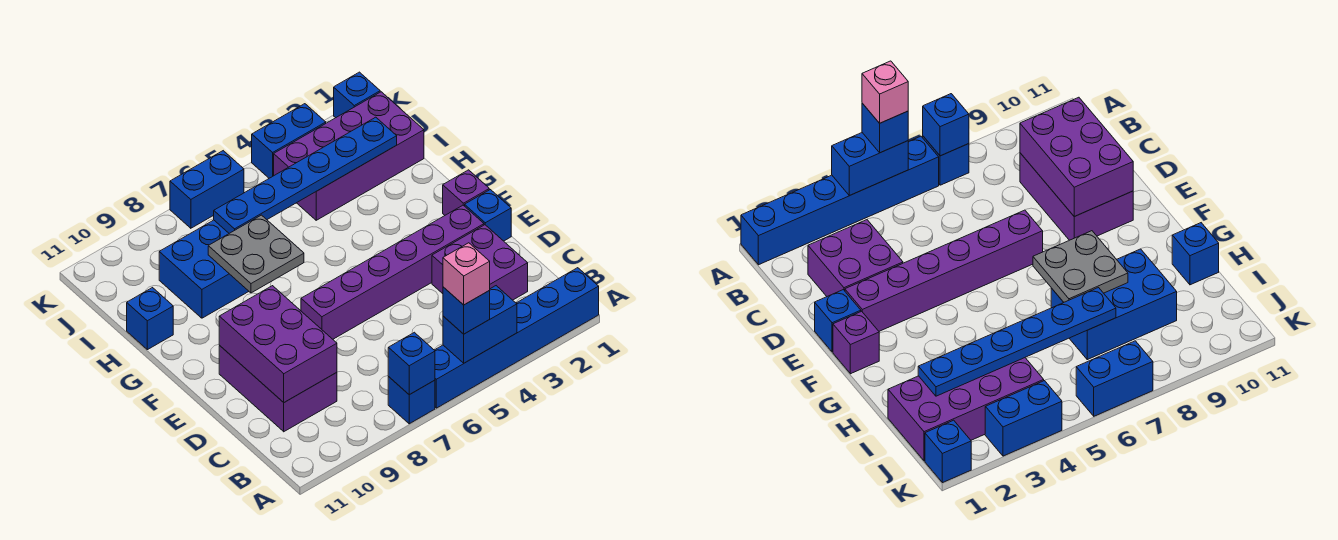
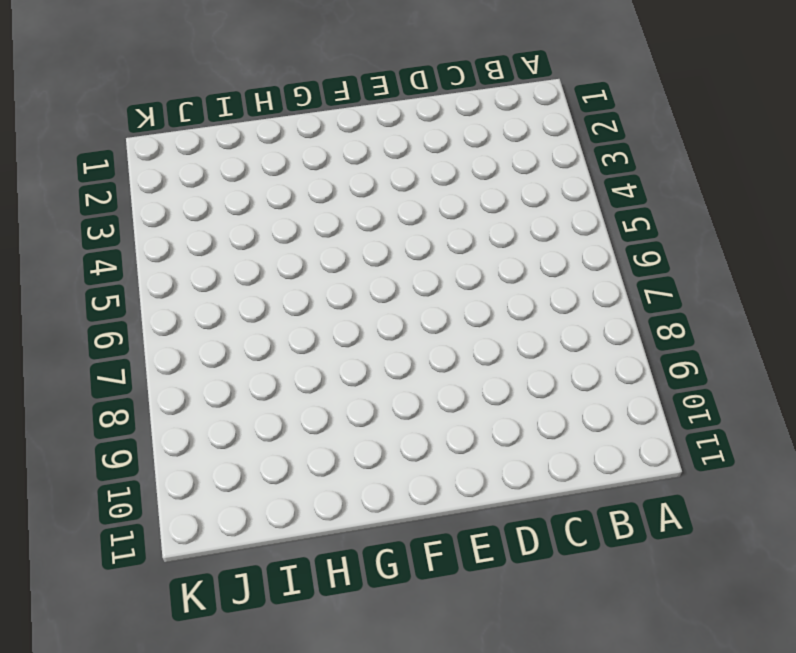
none -> blue 1x6 brick [435,268,599,408]
none -> blue 1x1 brick [388,377,435,424]
none -> purple 2x2 brick [432,225,528,300]

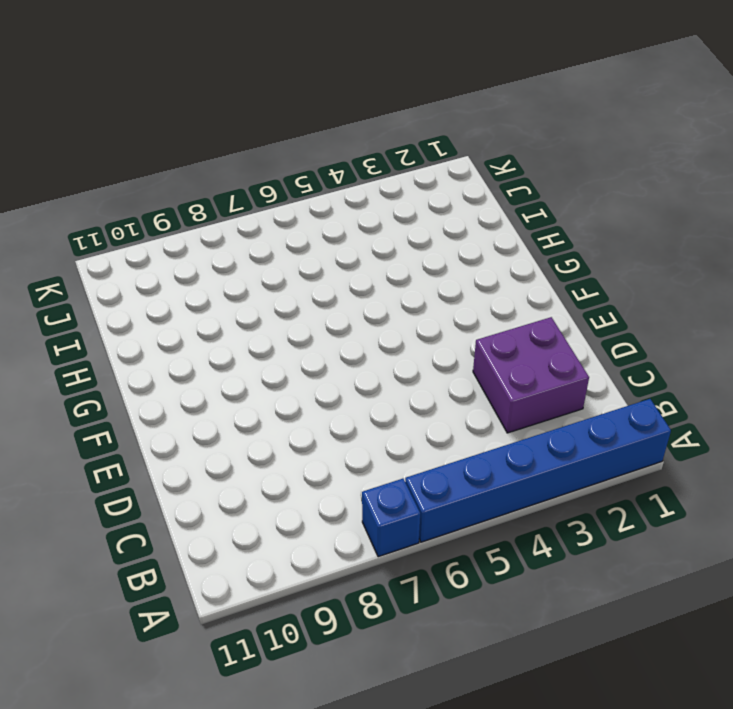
none -> purple 2x3 brick [219,346,337,432]
none -> blue 1x1 brick [465,190,511,241]
none -> purple 1x6 brick [301,205,484,339]

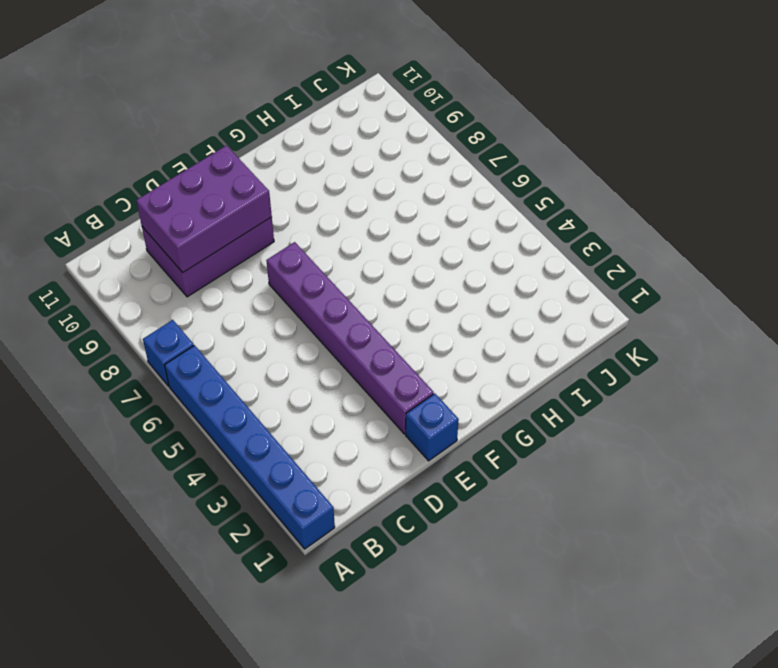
none -> purple 2x2 brick [432,225,528,300]
none -> purple 1x1 brick [443,170,489,215]
none -> blue 2x3 brick [159,220,249,318]

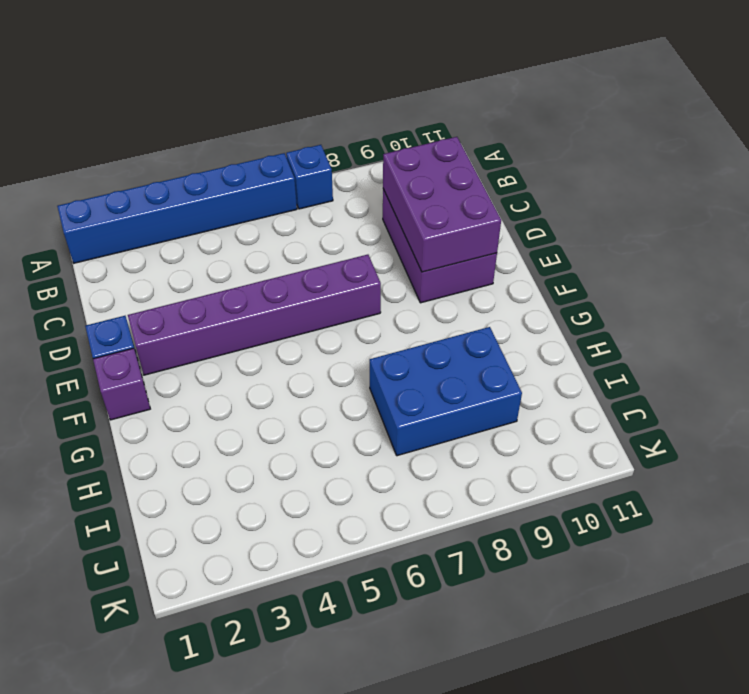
none -> purple 2x2 brick [432,225,528,300]
none -> blue 1x1 brick [127,288,173,350]
none -> purple 2x4 brick [274,92,424,220]

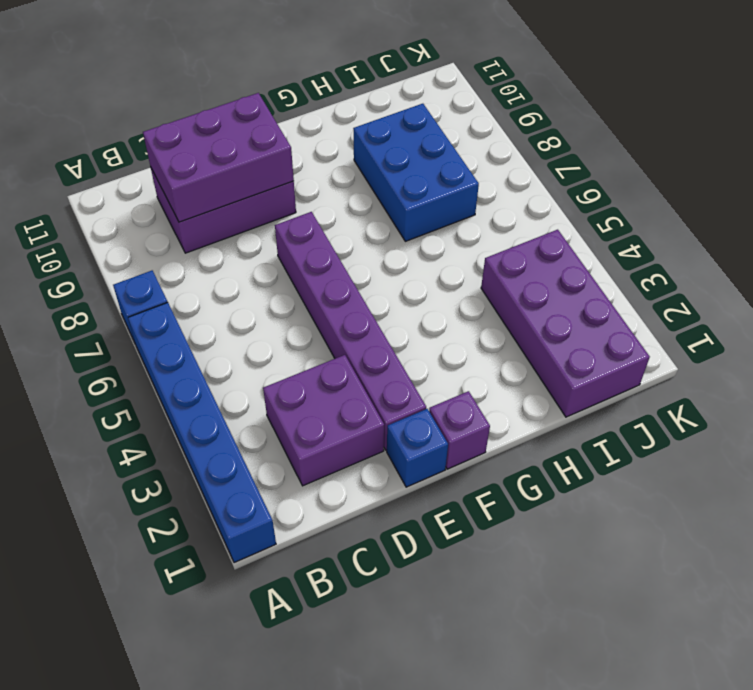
none -> blue 1x1 brick [127,288,173,350]
none -> blue 1x1 brick [334,72,380,118]
none -> blue 1x2 brick [252,104,326,178]

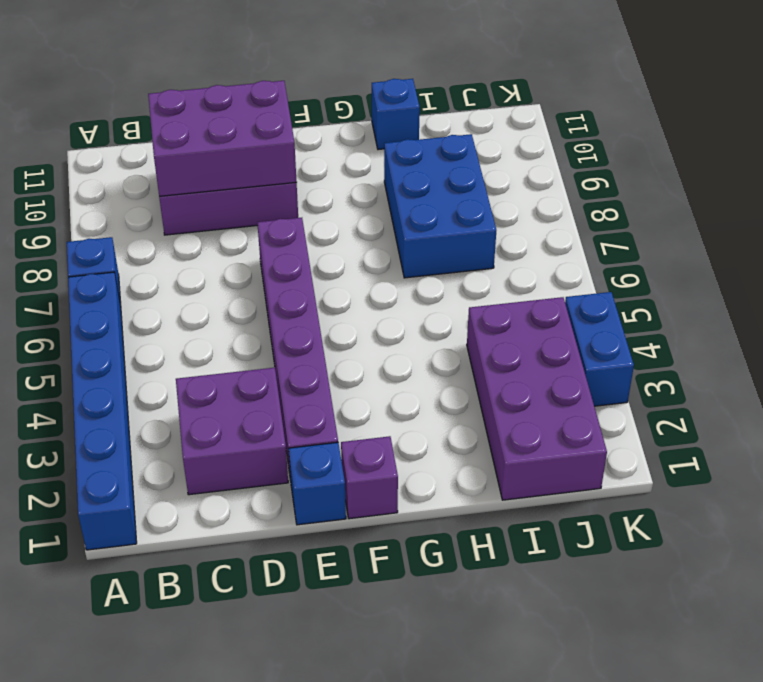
none -> blue 1x1 brick [334,72,380,118]
none -> blue 1x2 brick [170,151,244,228]
none -> blue 1x2 brick [443,286,517,363]

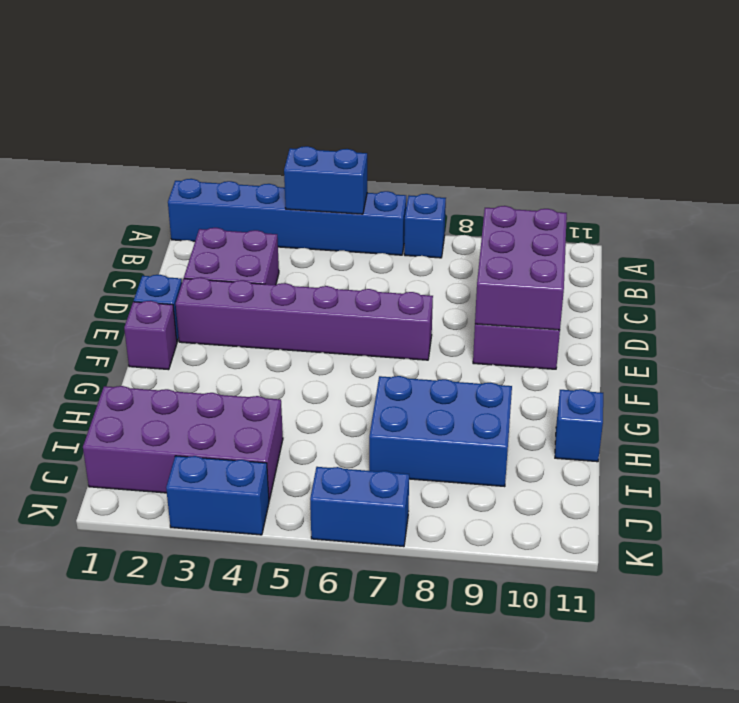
none -> blue 1x1 brick [334,72,380,118]
none -> blue 1x1 brick [388,332,435,395]
none -> grey 2x2 plate [208,215,304,293]

